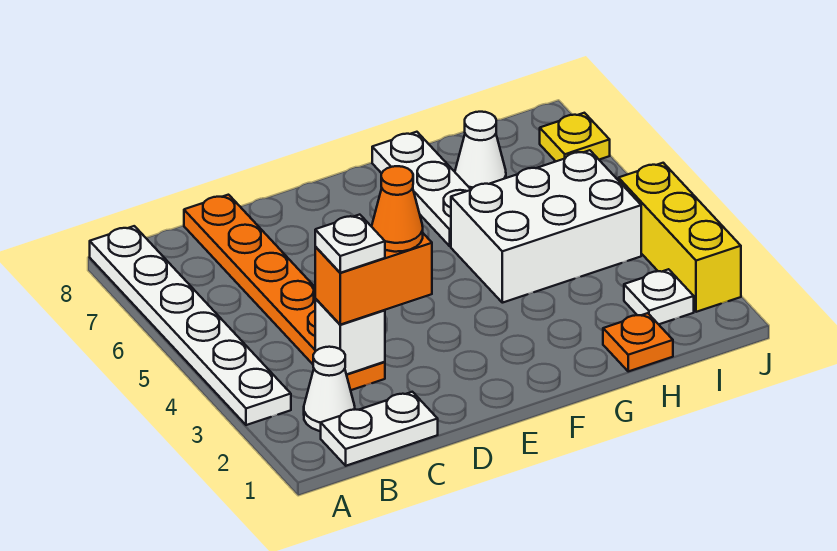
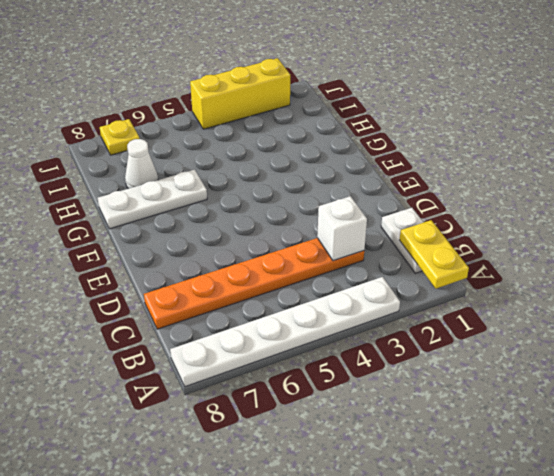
yellow 1x2 plate [400,220,469,289] -> none
none -> white 1x1 cone [304,347,355,431]
none -> white 2x3 brick [451,150,641,303]
none -> orange 1x1 plate [603,313,673,371]

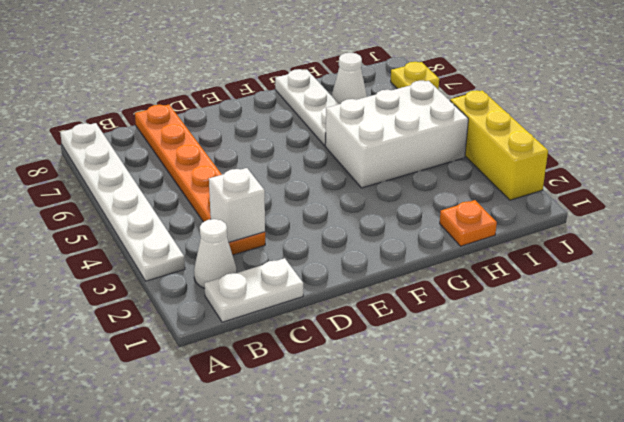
none -> white 1x1 plate [624,269,694,324]
none -> orange 1x2 brick [315,234,432,325]
none -> white 1x1 plate [315,215,385,273]

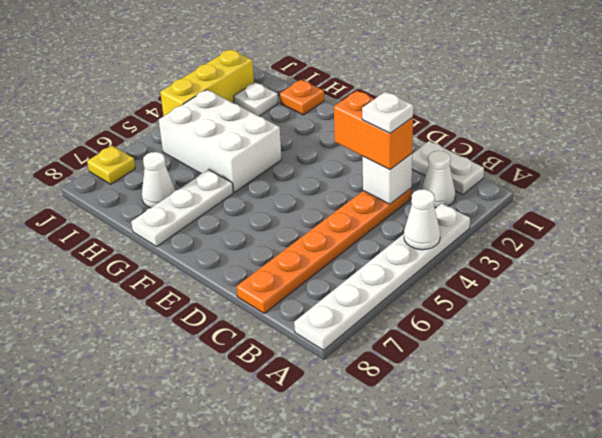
white 1x1 cone [404,189,440,250] -> none
none -> orange 1x1 cone [372,166,423,252]

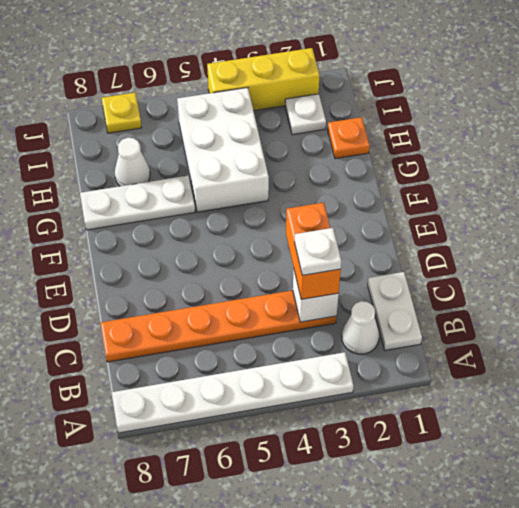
none -> orange 1x1 cone [372,166,423,252]

